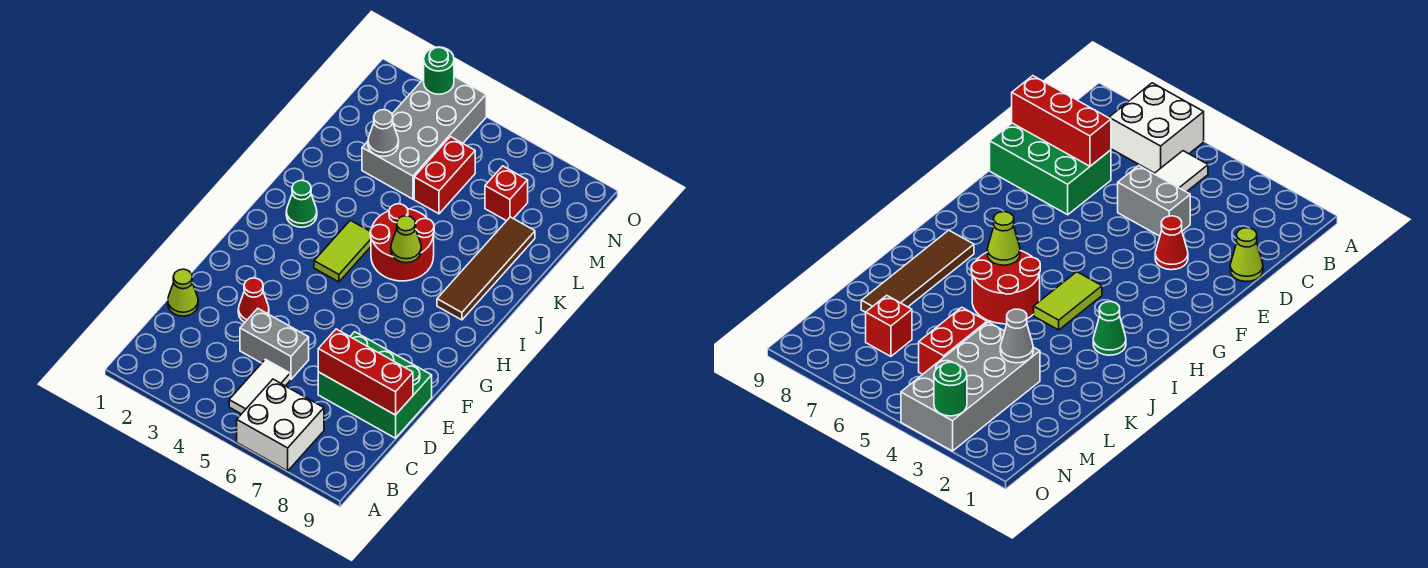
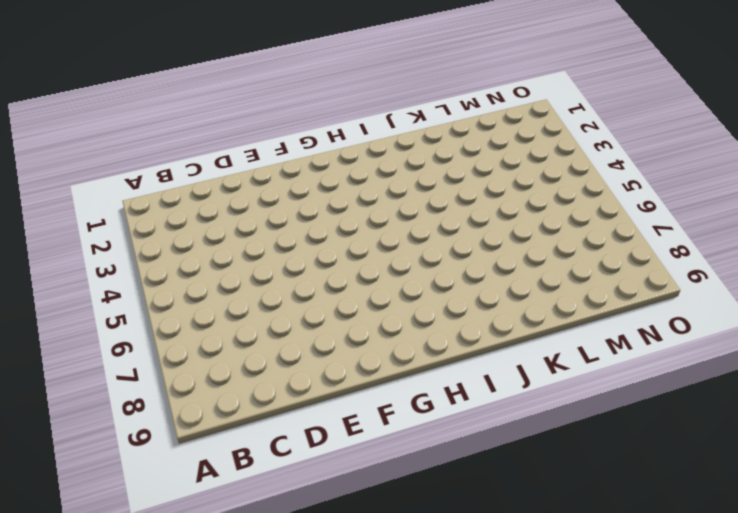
none -> white 2x2 brick [237,379,324,471]
none -> white 1x2 tile [229,359,290,414]
none -> lime 1x1 cone [168,269,198,316]

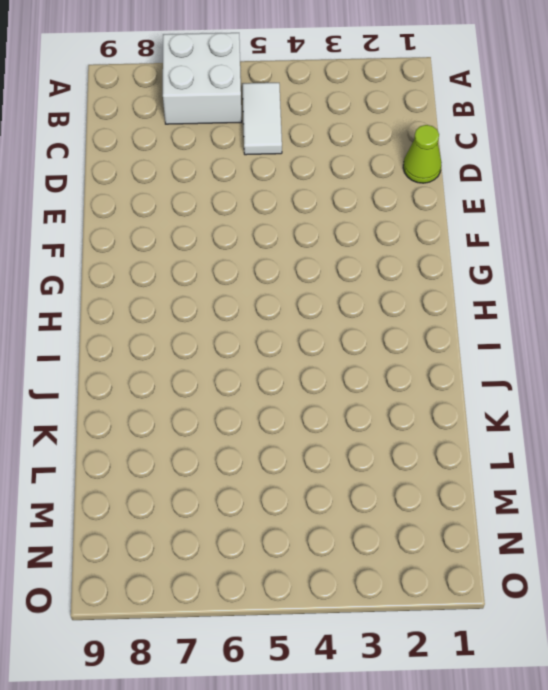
none -> grey 1x2 brick [240,308,309,379]
none -> green 2x3 brick [318,332,432,438]
none -> red 1x1 cone [238,278,269,322]

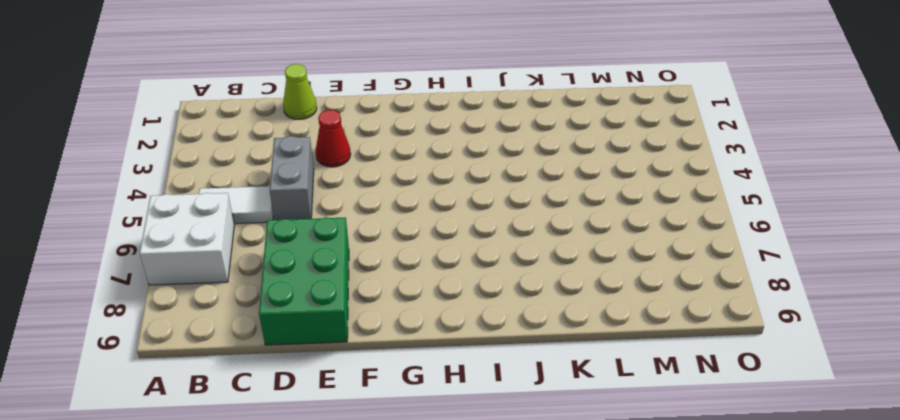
none -> lime 1x2 tile [314,220,371,282]
none -> green 1x1 cone [286,180,317,227]
none -> red 2x2 round brick [370,204,434,281]

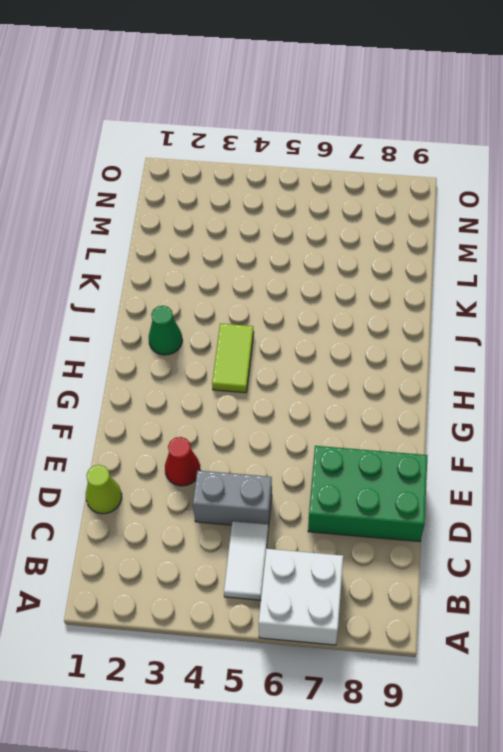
none -> red 2x2 round brick [370,204,434,281]
none -> brown 1x4 tile [437,217,535,320]
none -> grey 2x4 brick [362,77,486,199]

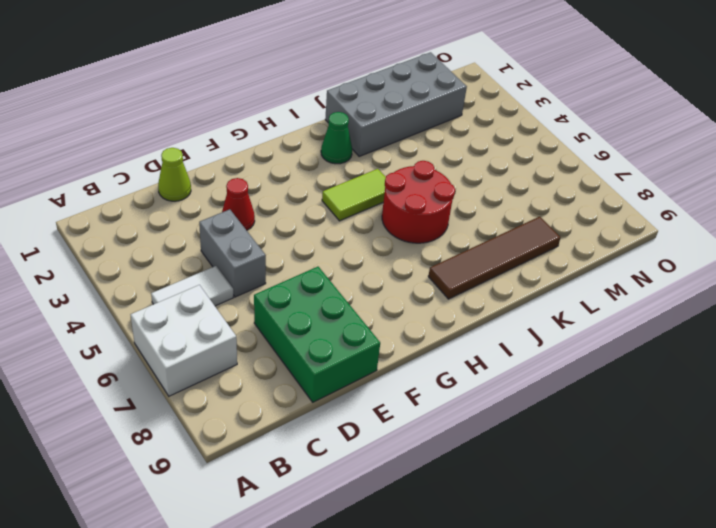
grey 2x4 brick [325,52,467,156] -> grey 2x4 brick moved to [362,77,486,199]
none -> red 1x2 brick [414,137,475,214]
none -> red 1x1 brick [485,166,528,221]
none -> red 1x3 brick [318,329,413,415]

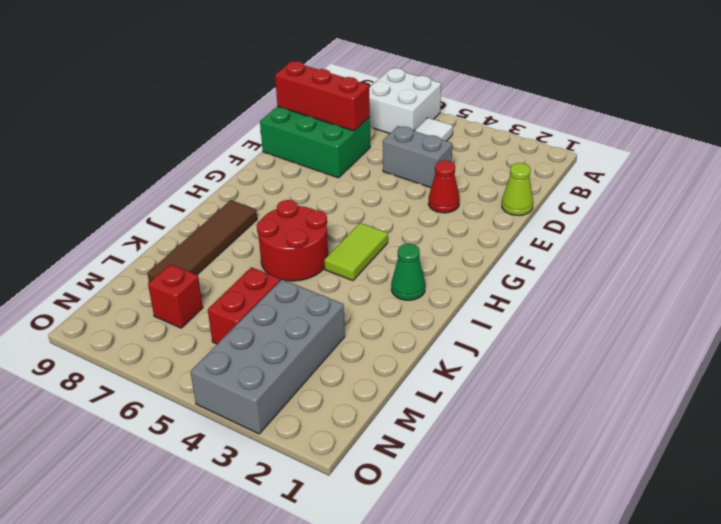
none -> lime 1x1 cone [391,216,421,263]
none -> grey 1x1 cone [368,110,399,156]
none -> green 1x1 round brick [424,47,454,94]

